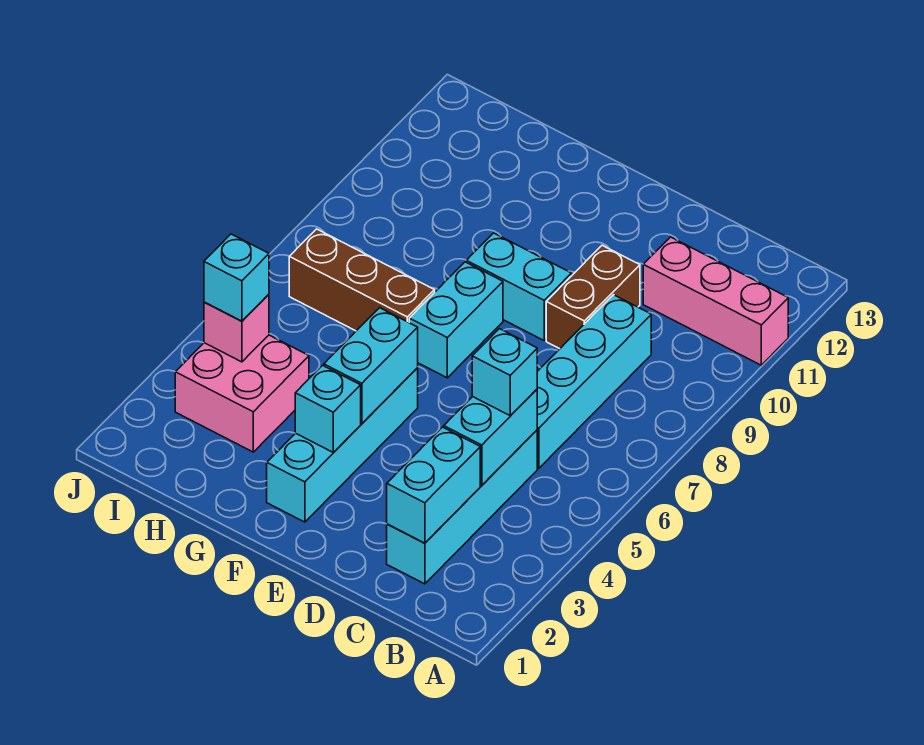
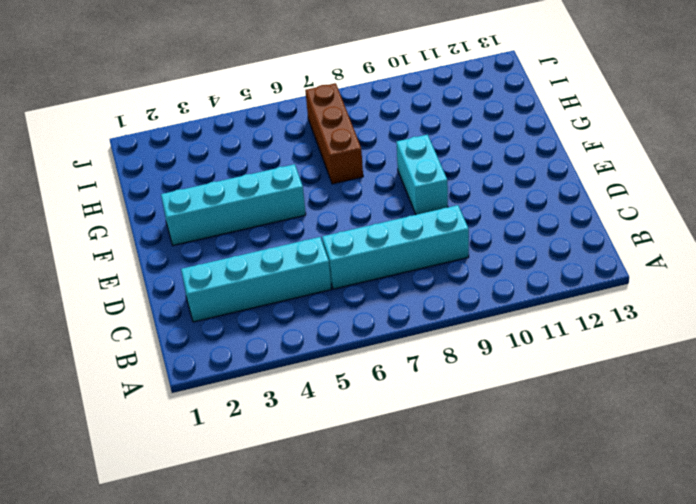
none -> pink 1x3 brick [643,237,788,365]
none -> brown 1x2 brick [546,245,640,349]
none -> cyan 1x2 brick [409,262,503,378]

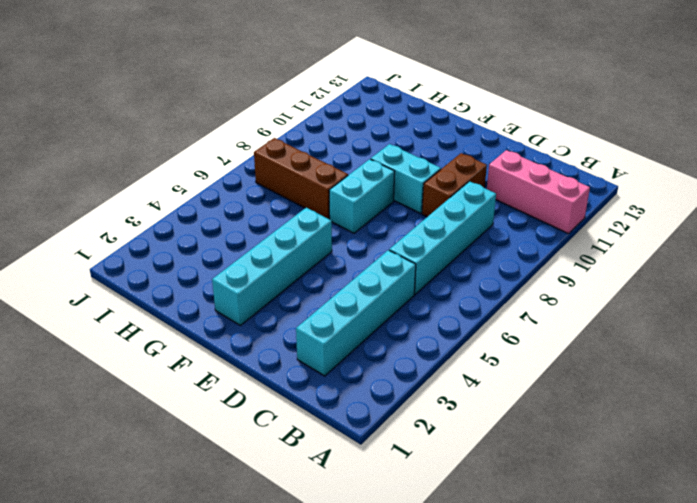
none -> pink 2x2 brick [175,335,309,452]
none -> cyan 1x2 brick [387,427,480,543]
none -> cyan 1x2 brick [444,389,537,485]

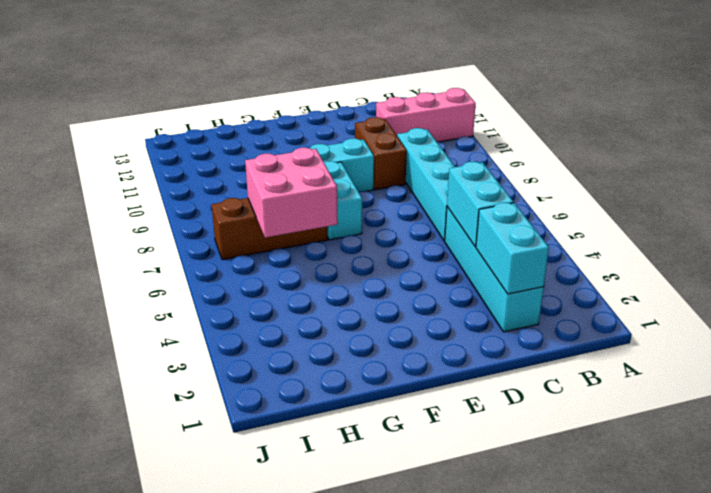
pink 2x2 brick [245,148,338,238] -> pink 2x2 brick moved to [175,335,309,452]
none -> cyan 1x4 brick [267,368,418,522]
none -> cyan 1x1 brick [295,365,361,453]
none -> cyan 1x2 brick [324,308,418,424]

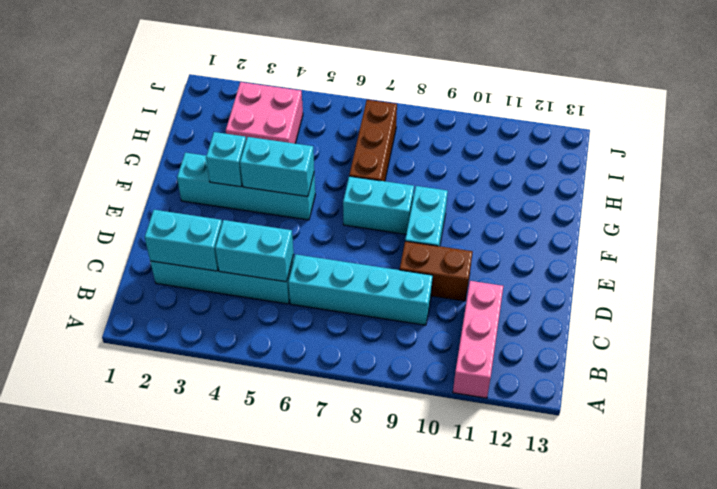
none -> pink 1x1 brick [204,294,269,362]
none -> cyan 1x1 brick [472,329,537,415]
none -> cyan 1x1 brick [204,234,269,321]

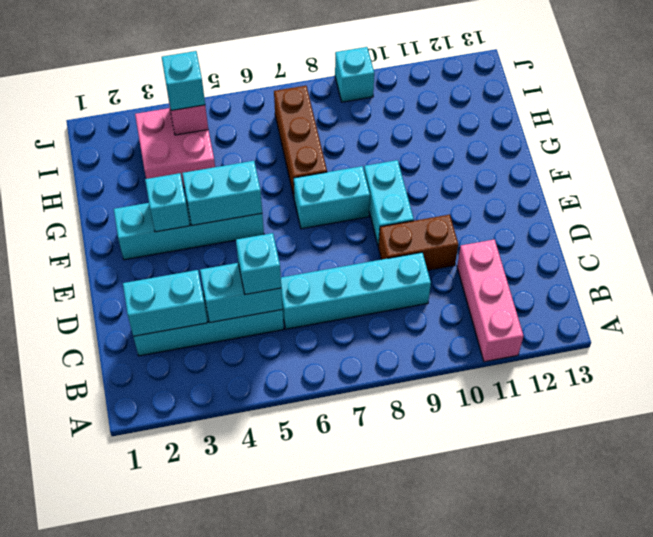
cyan 1x1 brick [335,47,374,102] -> none

